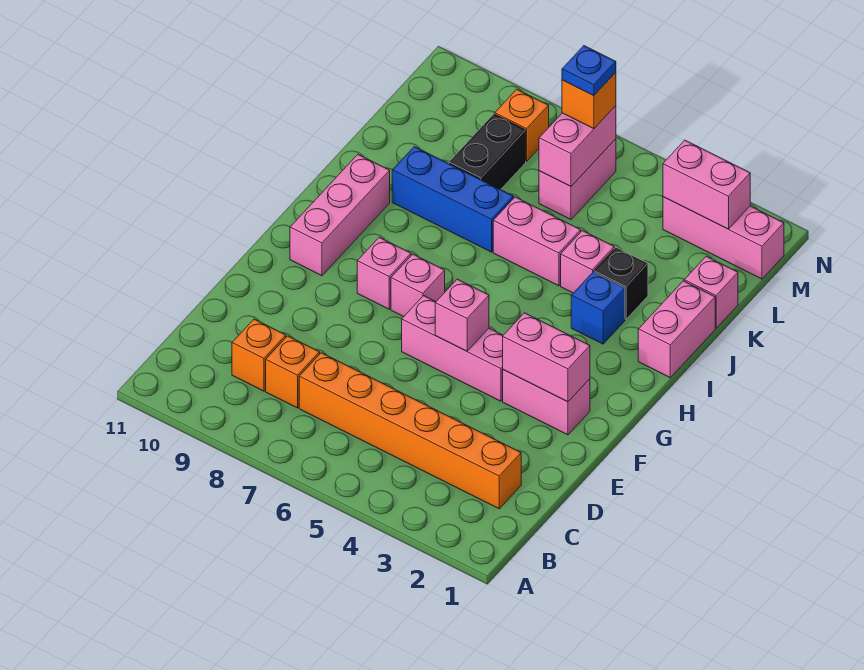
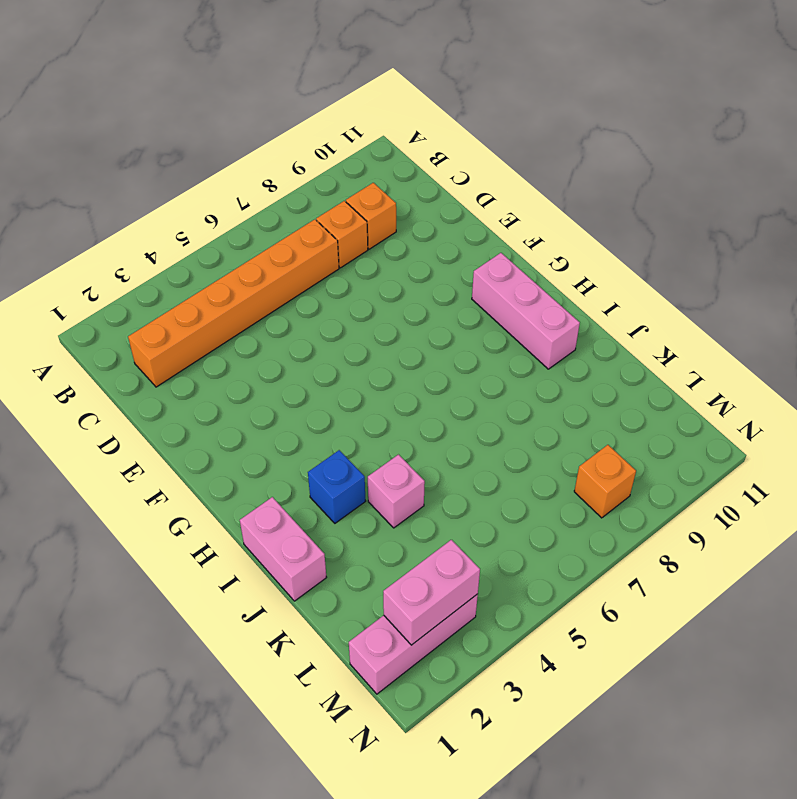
none -> pink 1x2 brick [503,370,590,435]
none -> pink 1x3 brick [402,296,503,401]
none -> pink 1x1 brick [391,254,445,317]

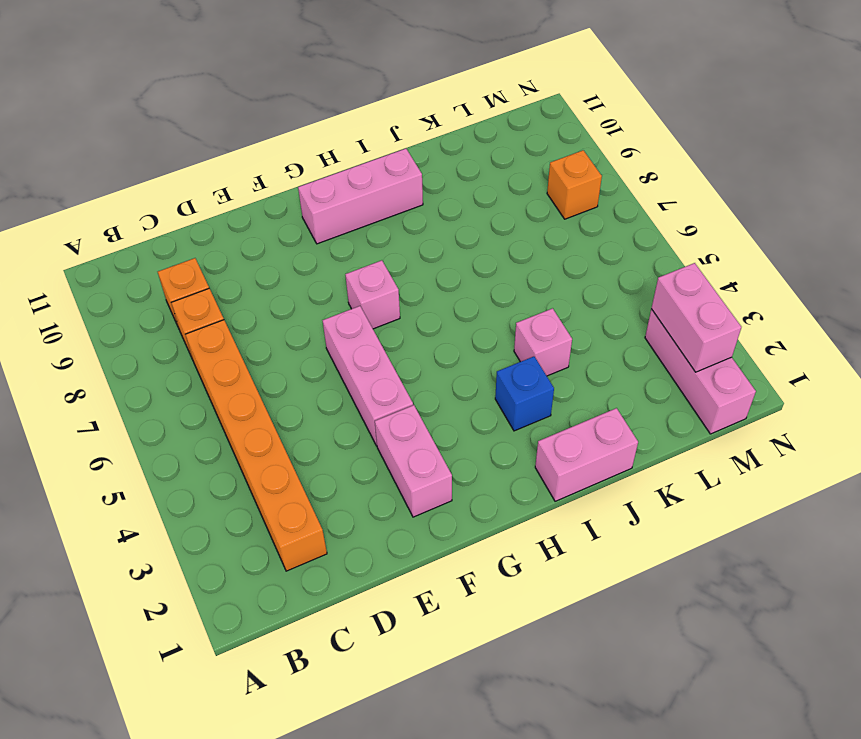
none -> pink 1x1 brick [357,237,411,309]
none -> black 1x1 brick [594,248,648,319]
none -> pink 1x2 brick [493,197,581,286]

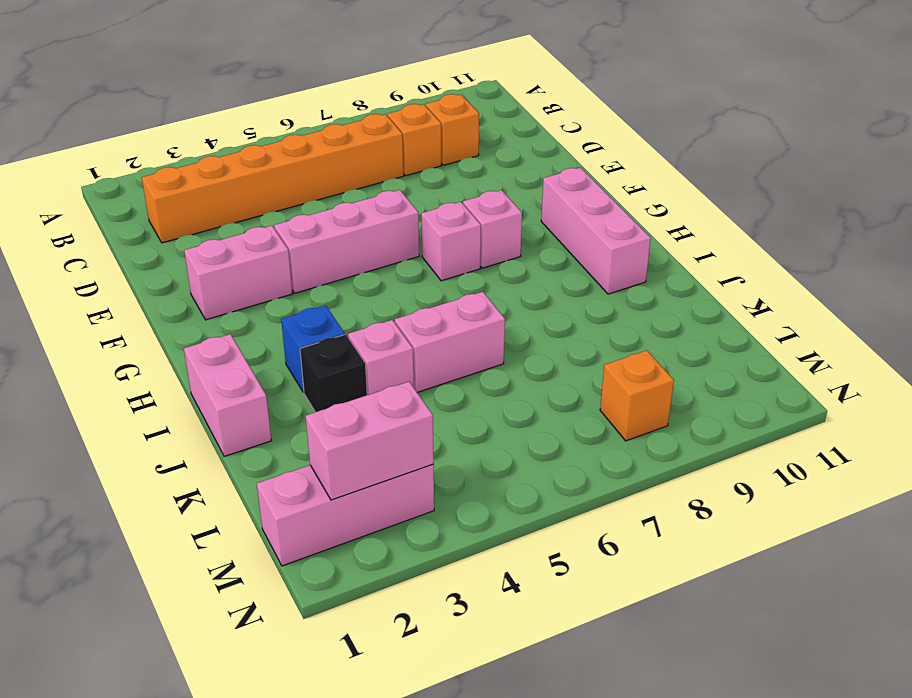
none -> blue 1x3 brick [392,147,514,252]
none -> pink 1x1 brick [684,256,738,328]
none -> black 1x2 brick [449,114,526,190]

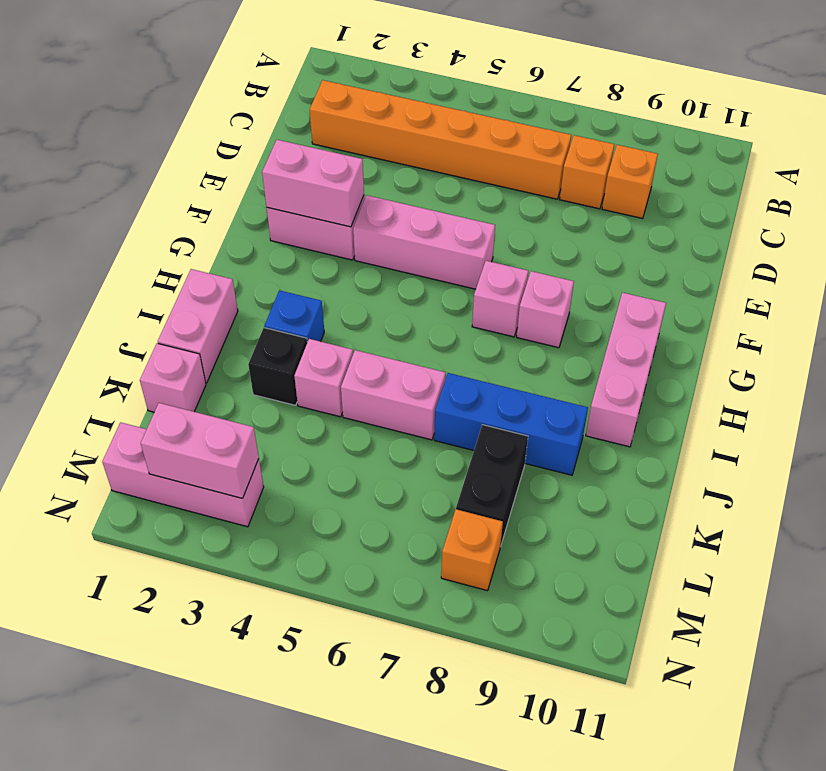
none -> pink 1x2 brick [539,139,616,219]
none -> pink 1x1 brick [435,279,489,351]
none -> pink 1x2 brick [539,106,616,186]

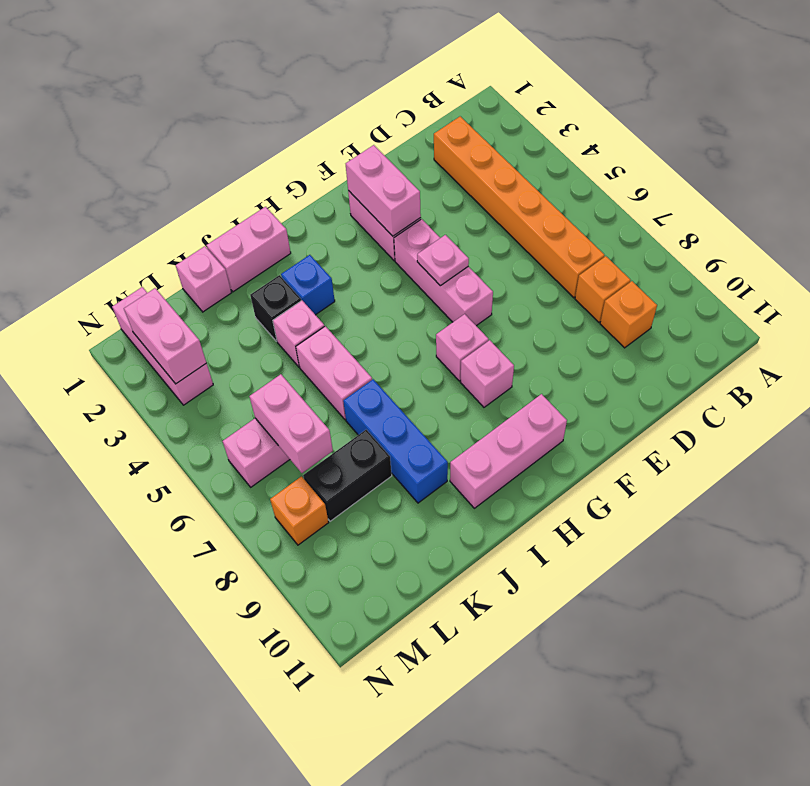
pink 1x1 plate [417,235,469,286] -> pink 1x1 brick [435,279,489,351]
pink 1x2 brick [249,374,333,473] -> pink 1x2 brick turned to [539,106,616,186]
none -> orange 1x1 brick [562,73,616,129]
none -> blue 1x1 plate [562,46,616,96]

